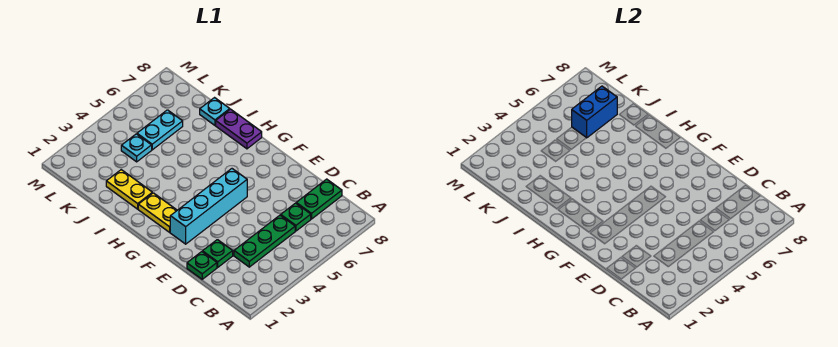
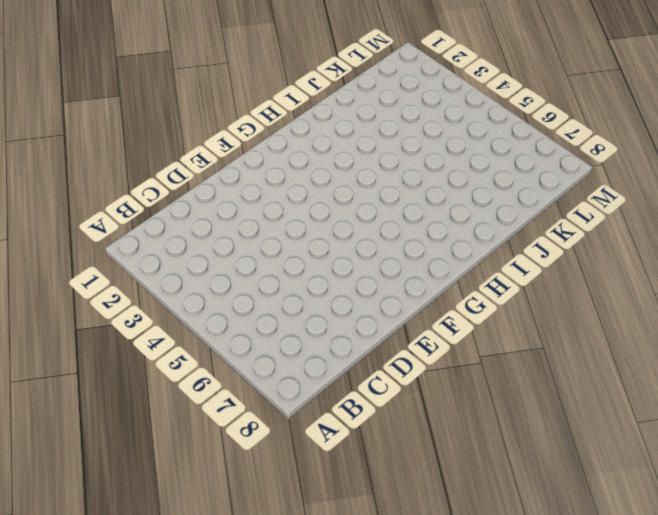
none -> green 1x3 plate [234,215,295,267]
none -> green 1x1 plate [281,203,311,231]
none -> green 1x2 plate [296,179,342,219]

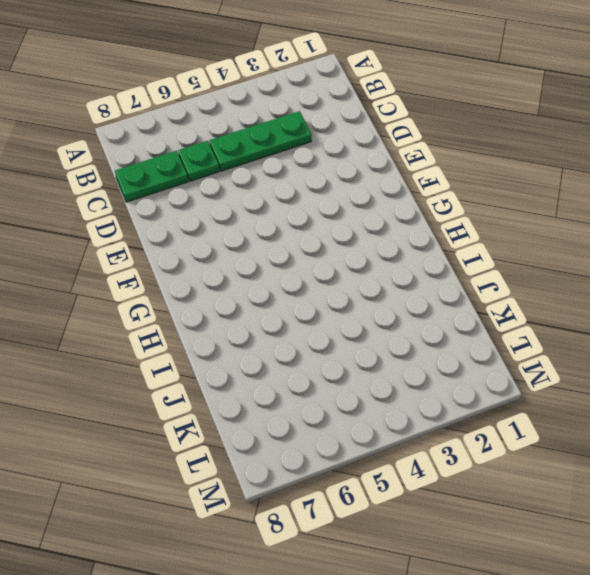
none -> green 1x1 plate [187,252,217,279]
none -> green 1x1 plate [203,240,233,267]
none -> cyan 1x4 brick [170,169,247,244]

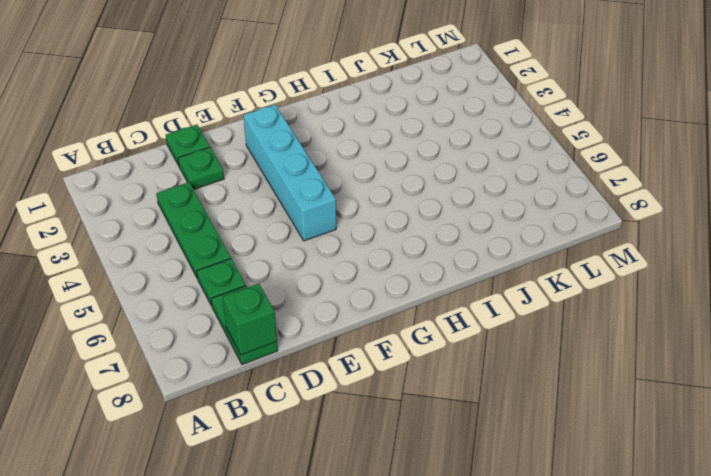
green 1x1 brick [223,284,277,355] -> none
none -> yellow 1x2 plate [138,193,177,232]
none -> purple 1x2 plate [216,109,262,149]
none -> yellow 1x2 plate [106,170,152,209]

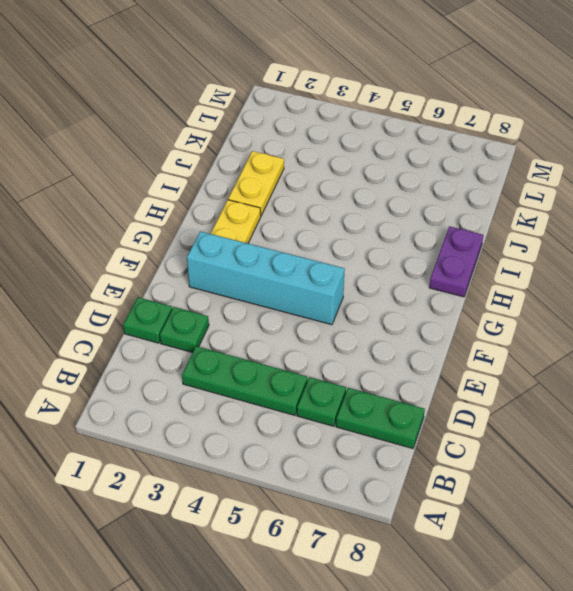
none -> cyan 1x1 plate [200,98,230,125]
none -> cyan 1x1 plate [121,134,152,162]
none -> cyan 1x2 plate [137,110,183,150]

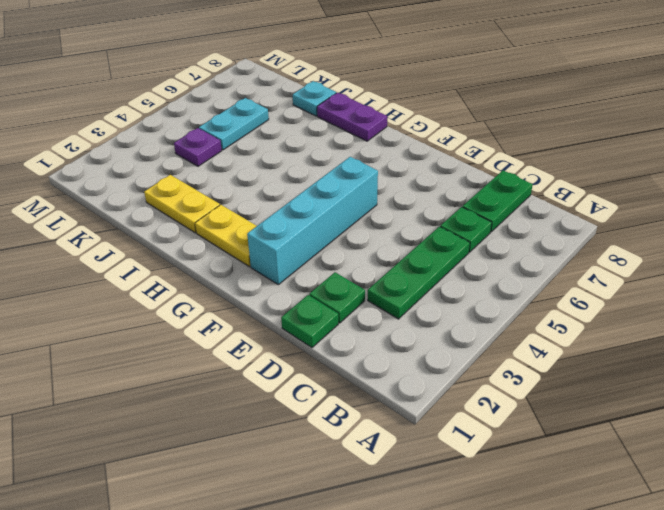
purple 1x1 plate [174,128,222,166] -> cyan 1x1 plate [121,134,152,162]
none -> blue 1x2 brick [572,86,617,138]

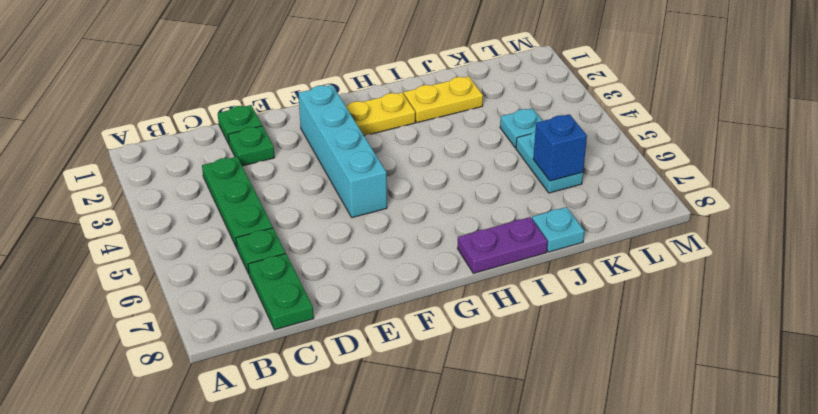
blue 1x1 brick [533,114,587,181] -> blue 1x2 brick [572,86,617,138]

